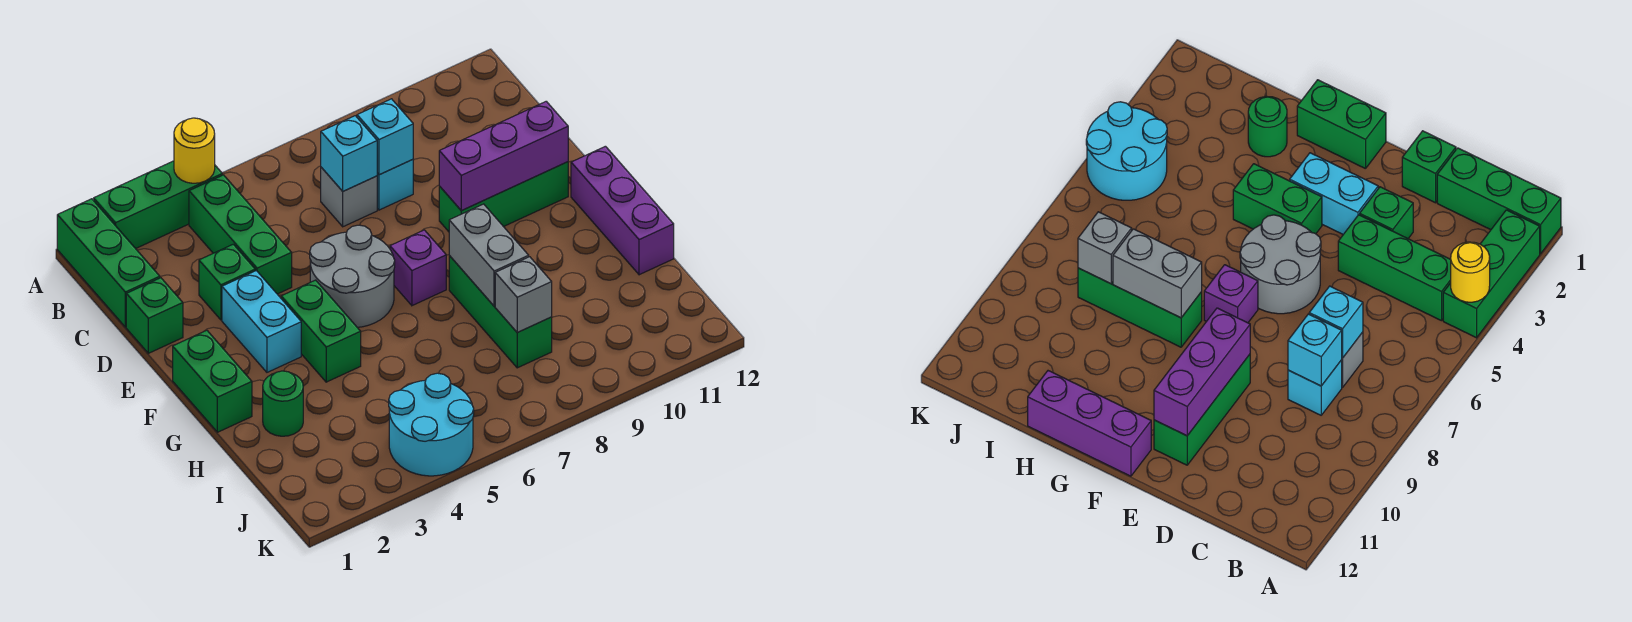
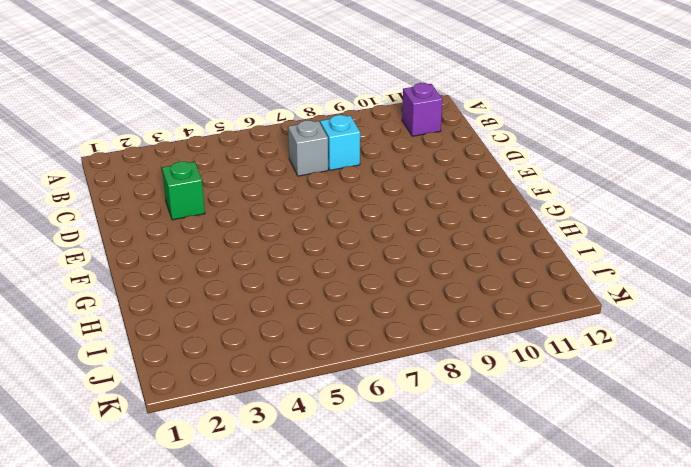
purple 1x1 brick [402,83,443,136] -> purple 1x1 brick moved to [390,230,446,306]
none -> green 1x3 brick [57,199,160,327]
none -> green 1x3 brick [94,161,222,248]
none -> green 1x3 brick [189,175,292,294]

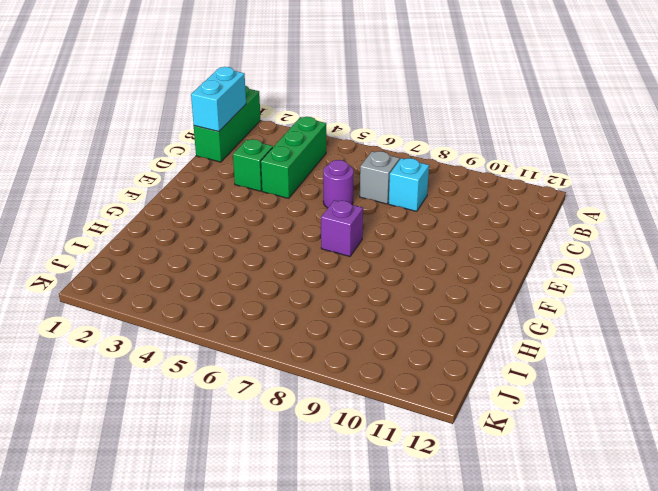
cyan 1x2 brick [191,67,246,132] -> cyan 1x2 brick moved to [222,271,301,372]
purple 1x1 round brick [323,160,354,208] -> none
none -> green 1x3 brick [94,161,222,248]
none -> green 1x1 brick [126,278,183,353]
none -> grey 2x2 round brick [310,225,395,327]

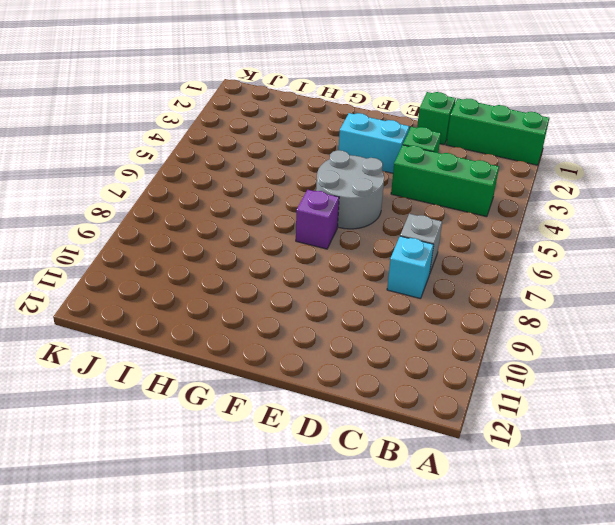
none -> green 1x3 brick [94,161,222,248]
none -> green 1x3 brick [439,162,568,232]
none -> green 1x2 brick [173,330,252,432]

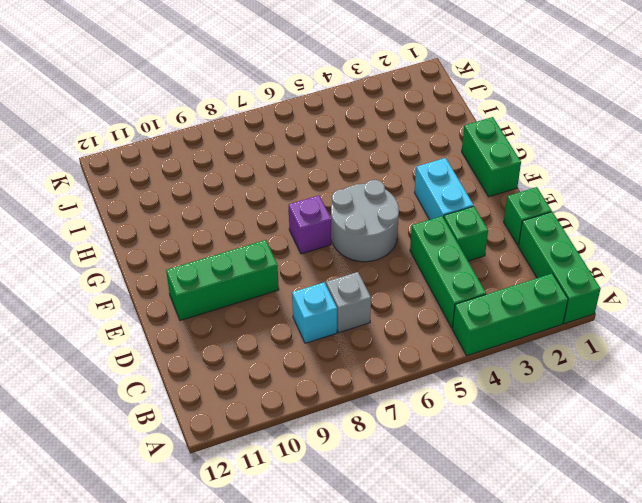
none -> green 1x2 brick [281,280,361,382]
none -> purple 1x3 brick [571,146,674,275]
none -> green 1x3 brick [449,256,552,368]

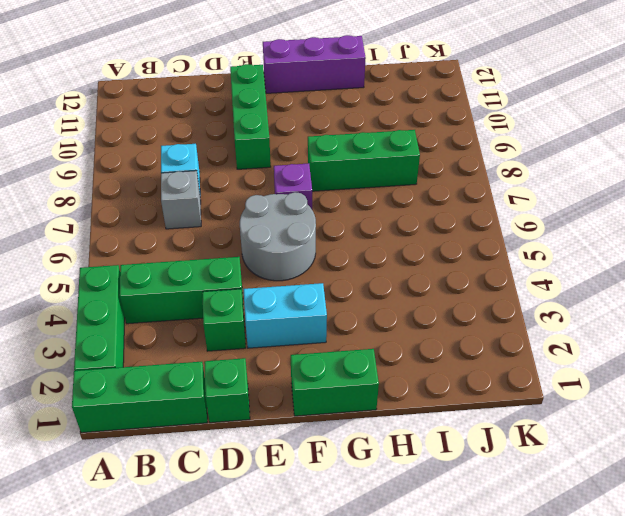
none -> green 1x2 brick [281,280,361,382]
none -> green 1x1 round brick [263,371,303,436]
none -> cyan 2x2 round brick [389,373,474,476]

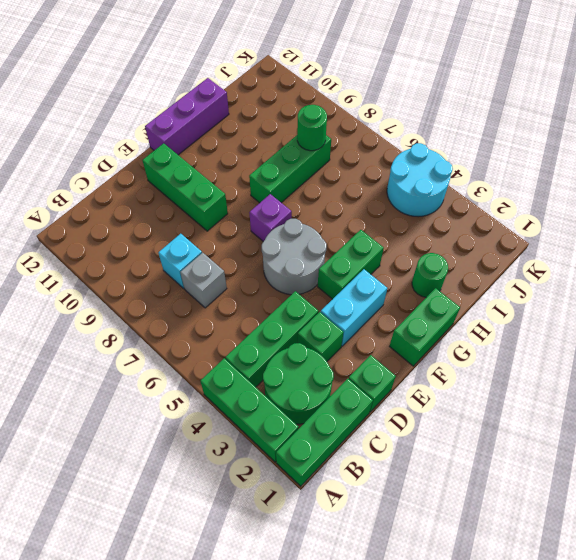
green 2x2 round brick [263,343,334,424] -> none
green 1x1 round brick [297,105,327,151] -> grey 1x1 brick [495,257,552,332]
none -> yellow 1x1 round brick [174,118,215,183]
none -> cyan 1x1 brick [321,116,378,191]
none -> cyan 1x1 brick [357,99,413,175]

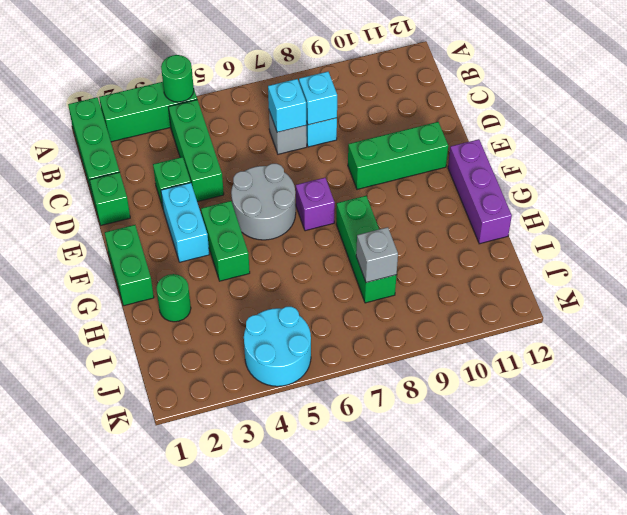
green 1x1 round brick [161,55,194,102] -> yellow 1x1 round brick [174,118,215,183]
none -> purple 1x3 brick [439,101,568,211]
none -> grey 1x2 brick [449,204,529,306]

